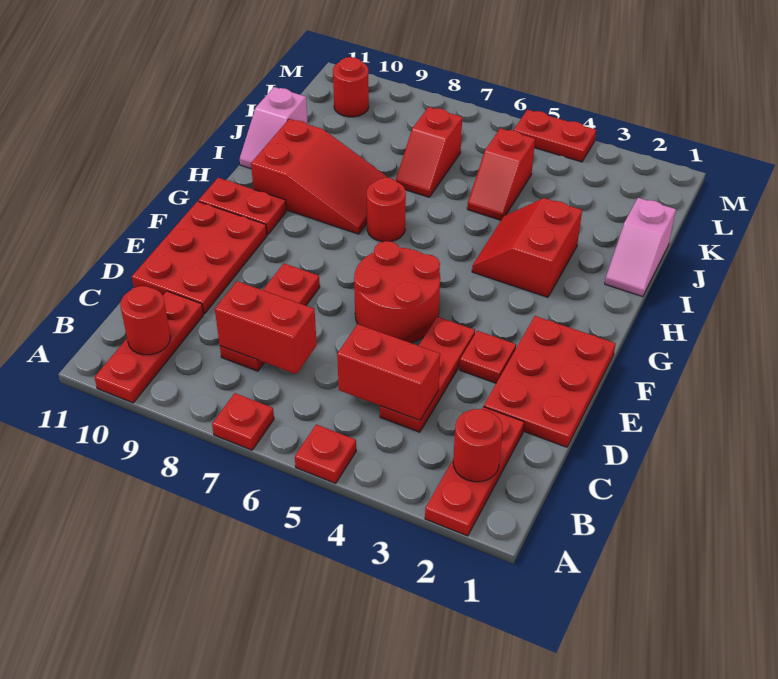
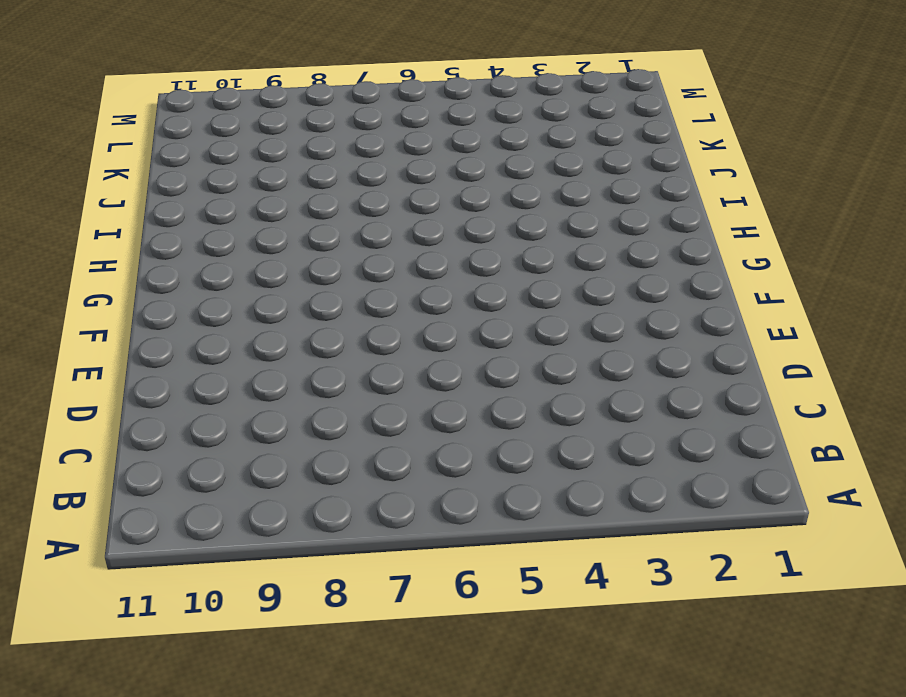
none -> red 1x3 plate [425,407,524,536]
none -> red 1x1 plate [295,424,356,483]
none -> red 1x1 plate [212,393,274,450]

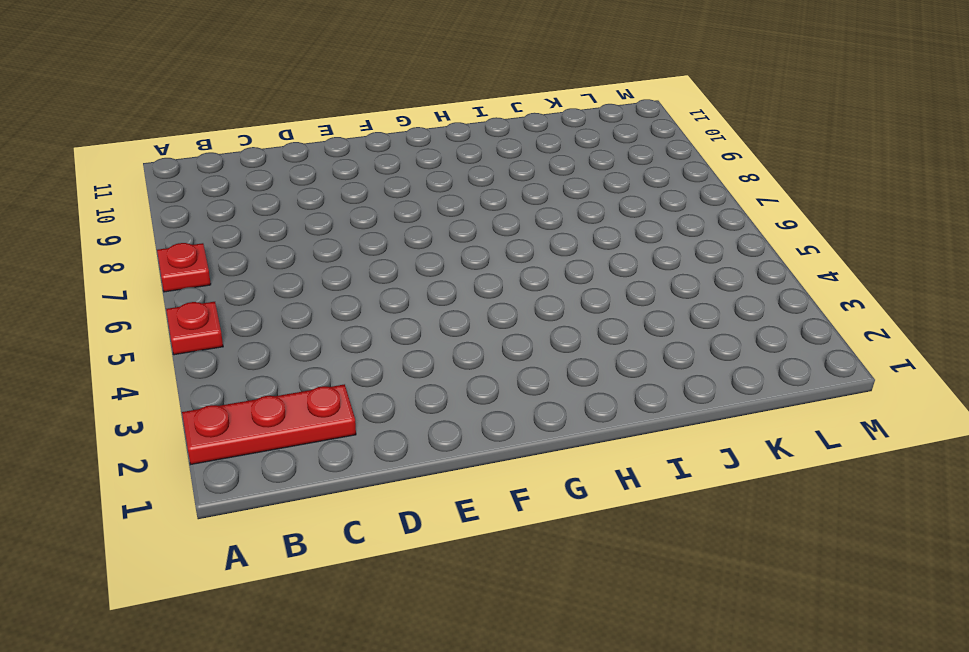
none -> red 1x3 plate [94,291,203,403]
none -> red 1x3 plate [380,317,475,432]
none -> red 1x3 plate [220,264,320,371]

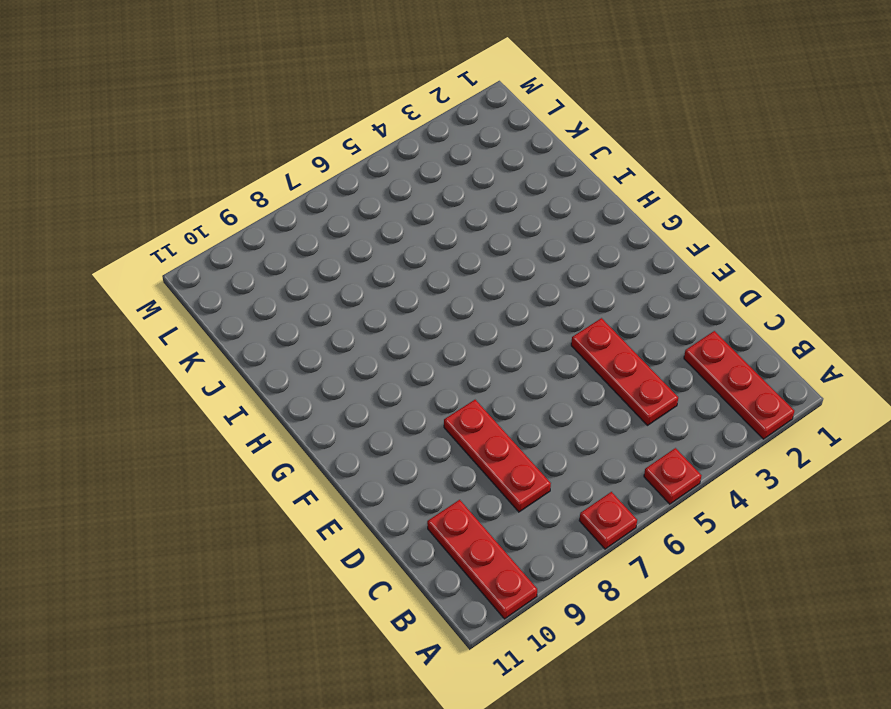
none -> red 2x3 plate [484,316,616,447]
none -> red 2x3 plate [132,201,267,314]
none -> red 1x1 plate [460,331,516,383]

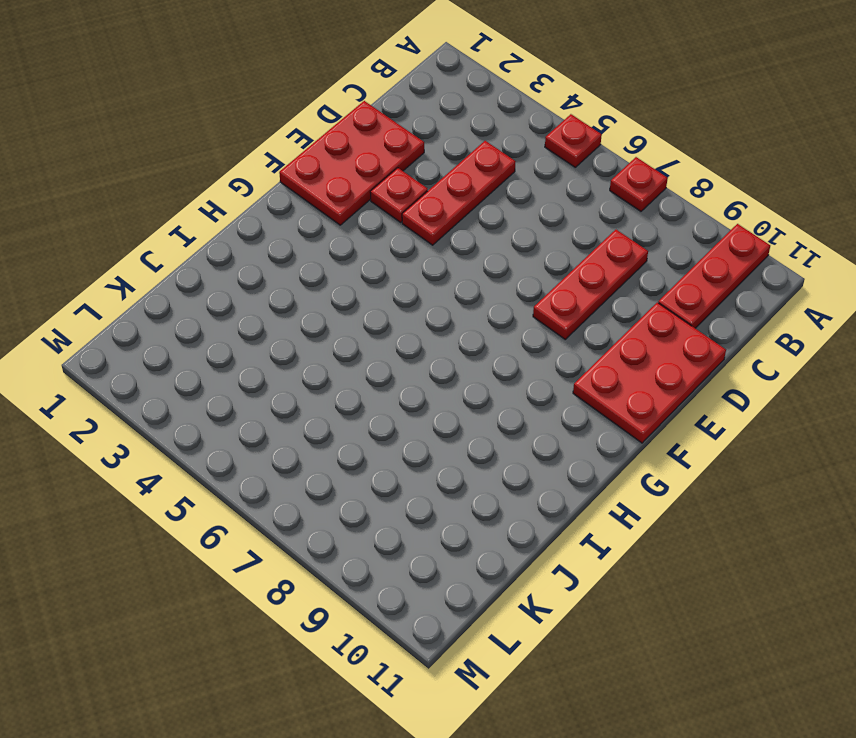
none -> red 1x3 plate [425,407,524,536]
none -> red 2x2 round brick [354,241,440,343]
none -> red 1x2 plate [198,178,287,235]

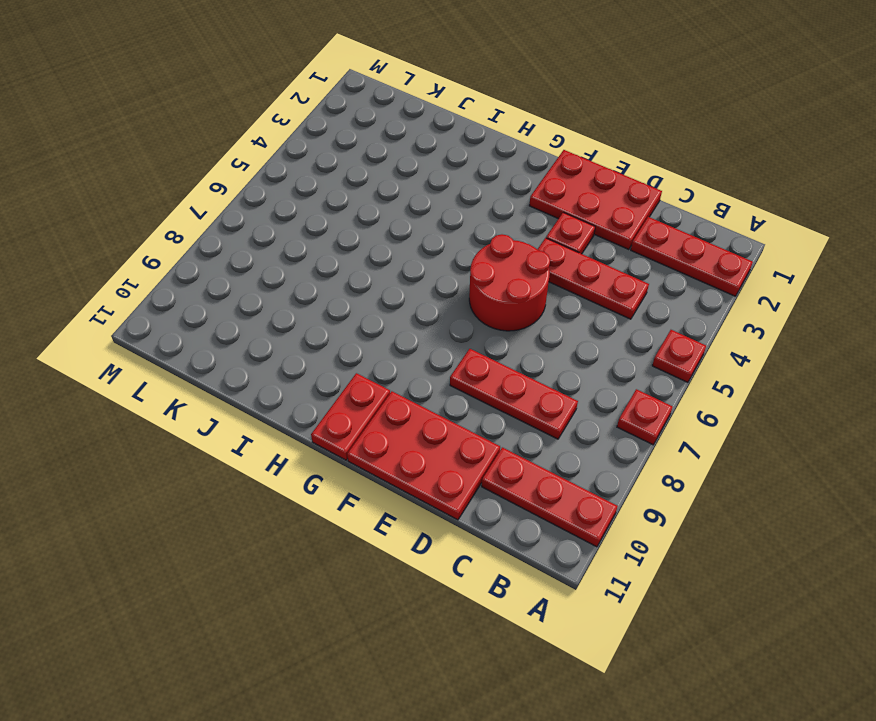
none -> red 2x2 slope [472,198,582,297]
none -> red 1x1 round brick [367,178,406,242]
none -> red 2x3 slope [251,119,389,234]

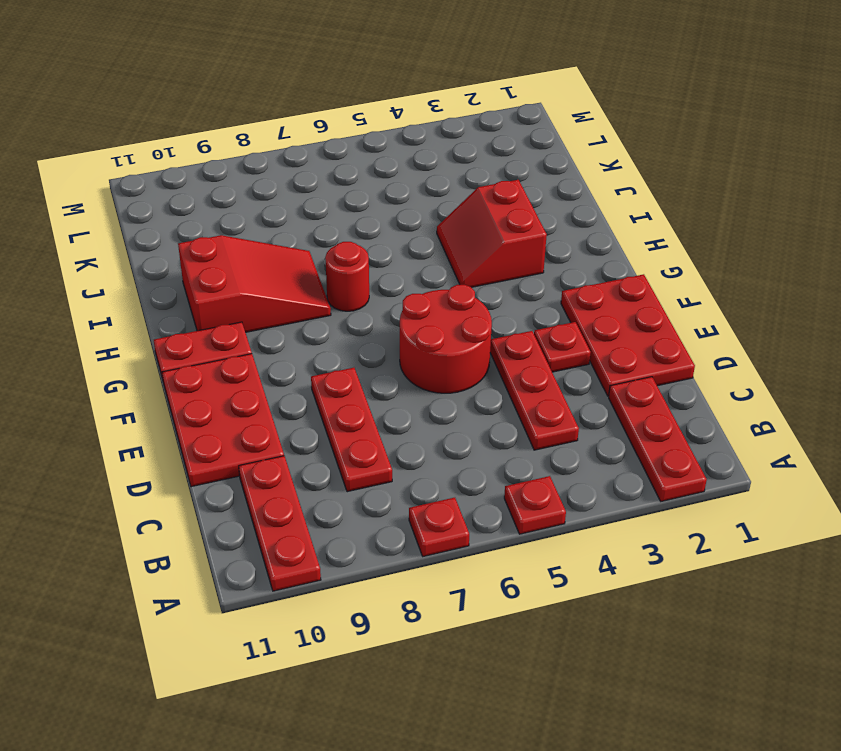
none -> pink 1x2 slope [605,198,676,297]
none -> pink 1x2 slope [240,87,308,169]
none -> red 1x2 slope [467,128,535,220]

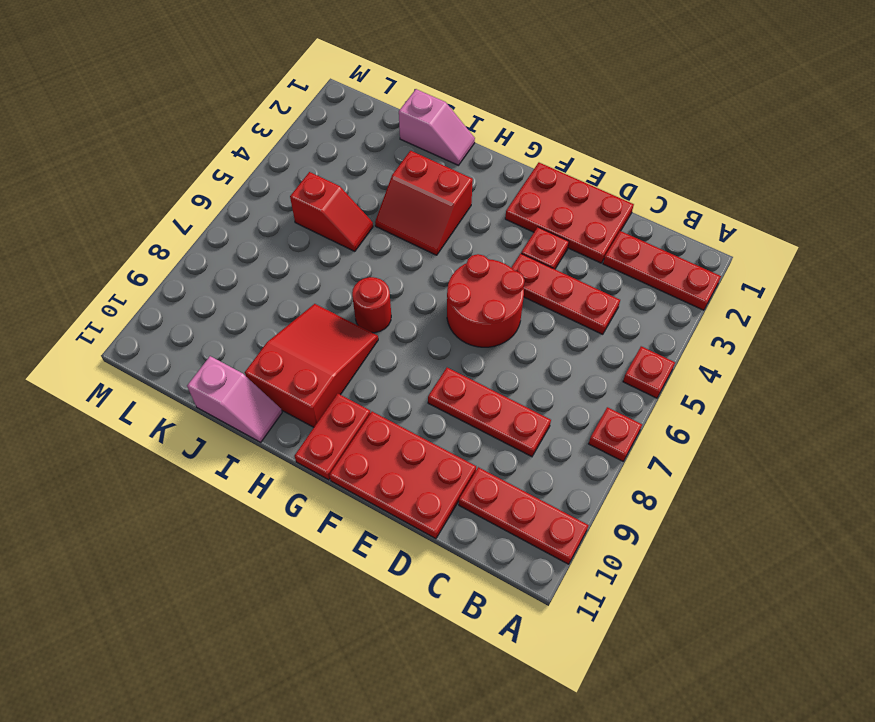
none -> red 1x2 slope [396,107,462,197]
none -> red 1x1 round brick [333,57,369,117]
none -> red 1x2 plate [514,110,596,162]

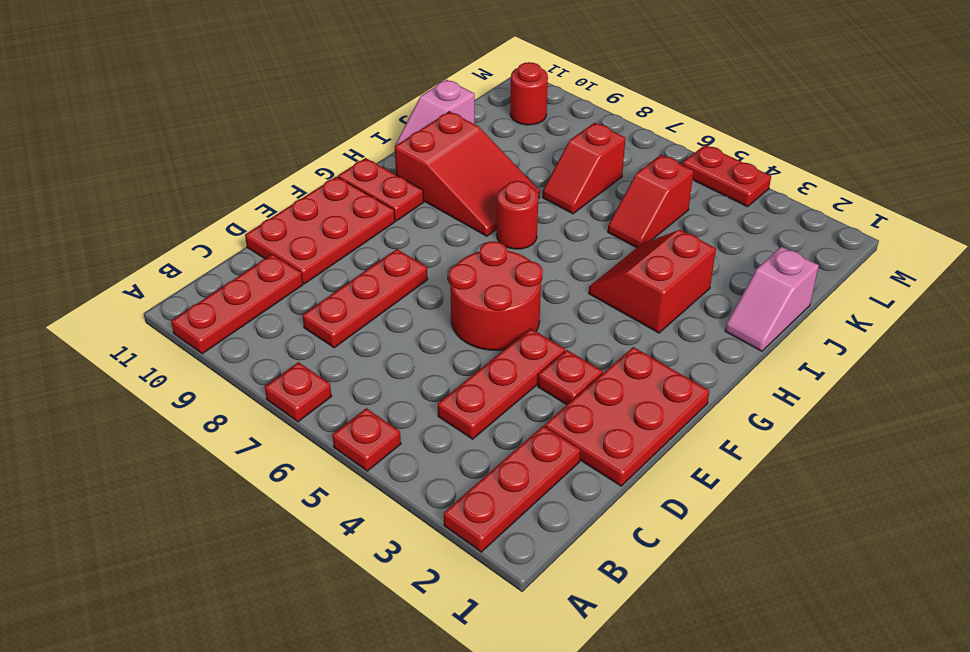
none -> red 1x1 round brick [453,409,503,482]
none -> red 1x1 round brick [120,286,171,355]
none -> red 1x2 brick [337,324,440,421]

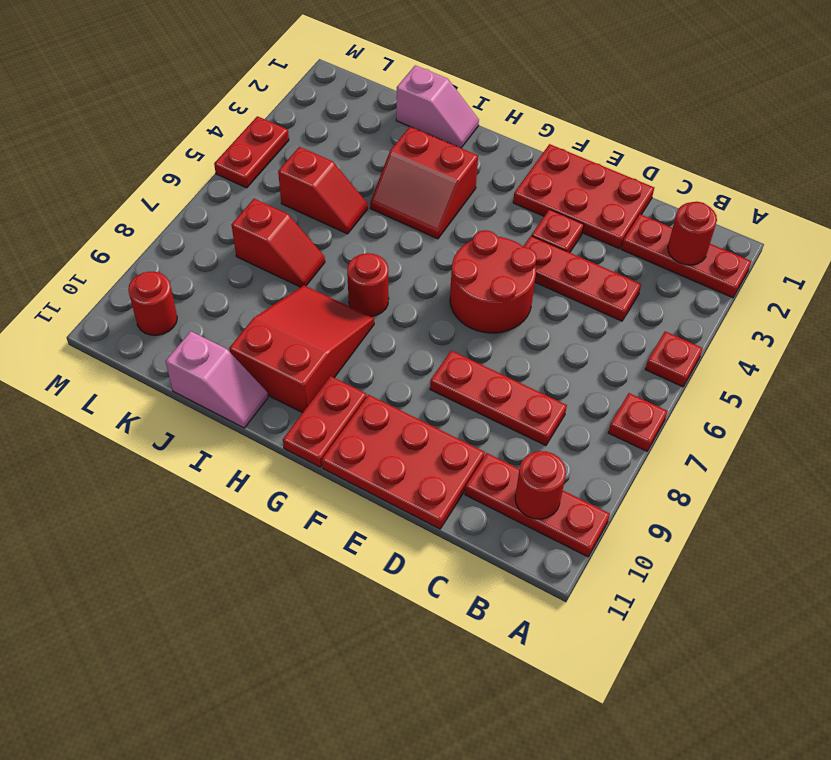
none -> red 1x2 brick [337,324,440,421]
none -> red 1x2 brick [215,281,317,374]

